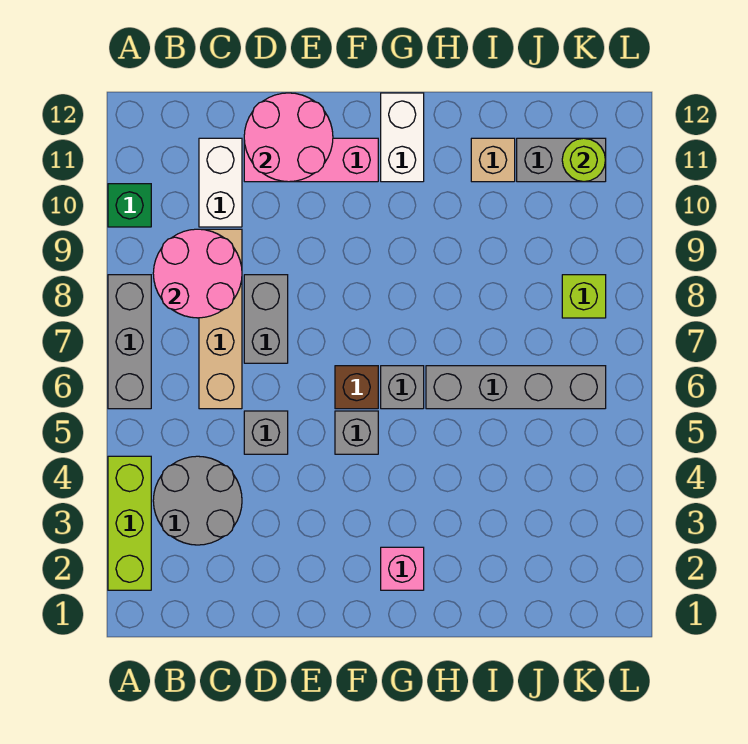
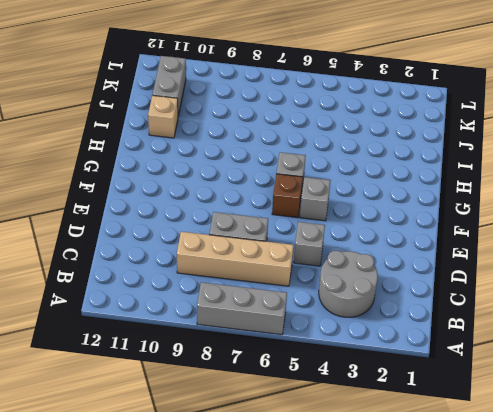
none -> lime 1x3 brick [108,456,151,590]
none -> green 1x1 brick [108,184,151,227]
none -> white 1x2 brick [199,138,242,227]

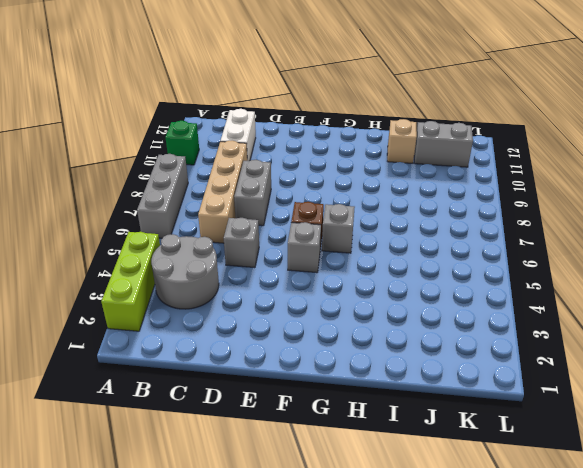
none -> pink 1x3 brick [244,138,378,182]
none -> pink 1x1 brick [381,547,424,590]
none -> white 1x2 brick [381,93,424,182]

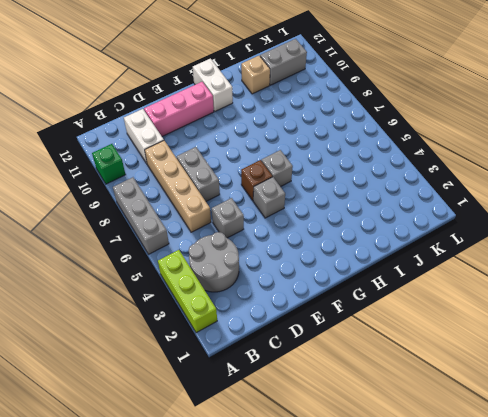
none -> pink 1x1 brick [381,547,424,590]
none -> grey 1x4 brick [426,366,606,409]
none -> lime 1x1 brick [562,275,606,318]

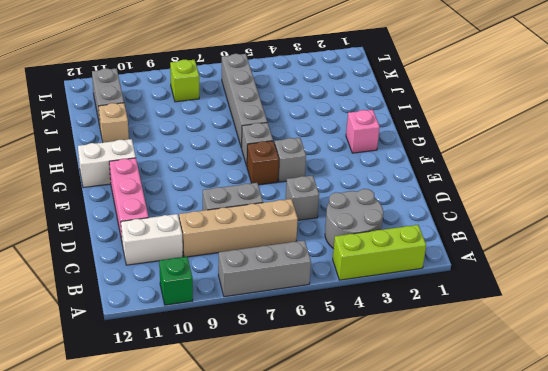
none -> pink 2x2 round brick [153,229,242,318]
none -> pink 2x2 round brick [244,93,333,182]
none -> lime 1x1 round brick [562,138,605,182]

